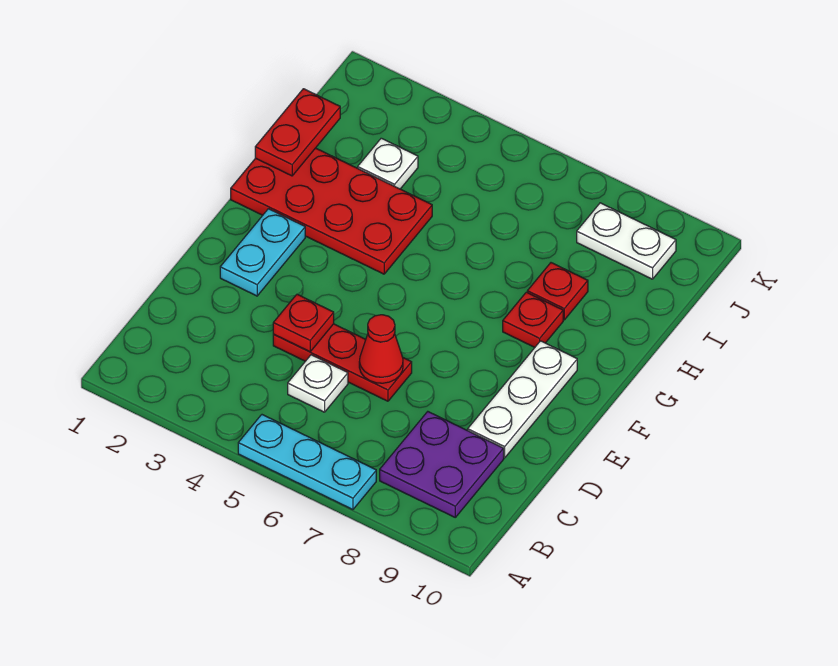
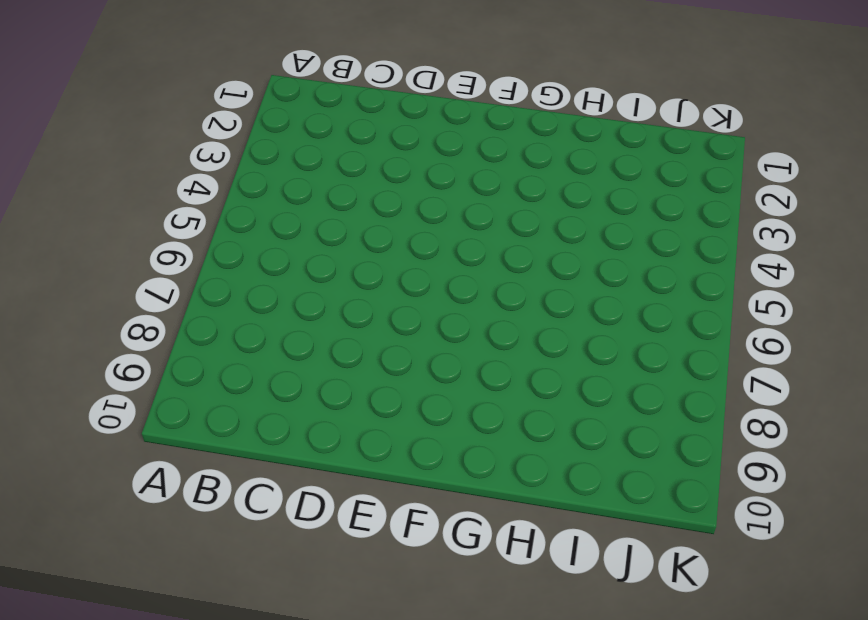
none -> cyan 1x3 plate [238,415,376,510]
none -> purple 2x2 plate [380,412,504,517]
none -> white 1x1 plate [288,355,348,412]

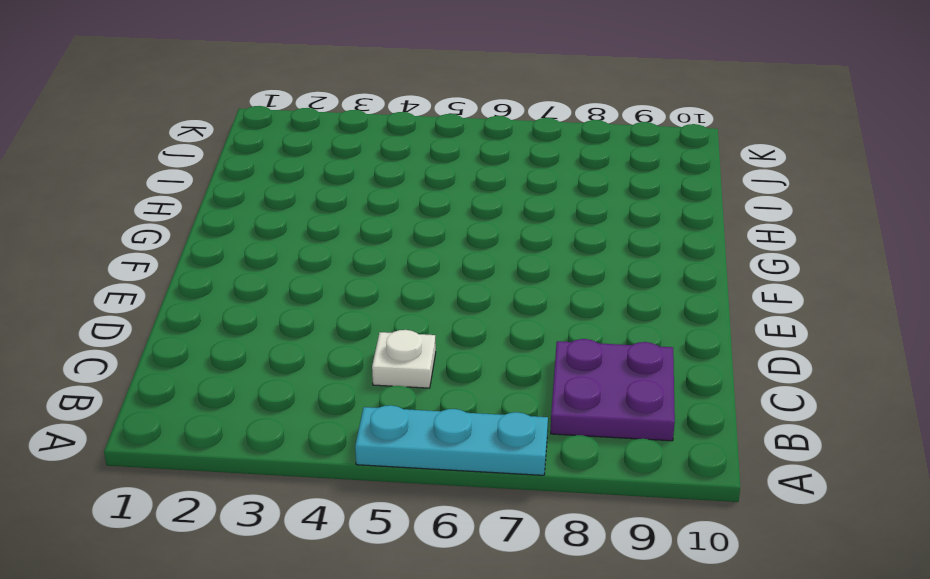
none -> red 1x3 plate [273,324,412,401]
none -> white 1x3 plate [468,341,577,458]
none -> cyan 1x2 plate [220,209,305,296]

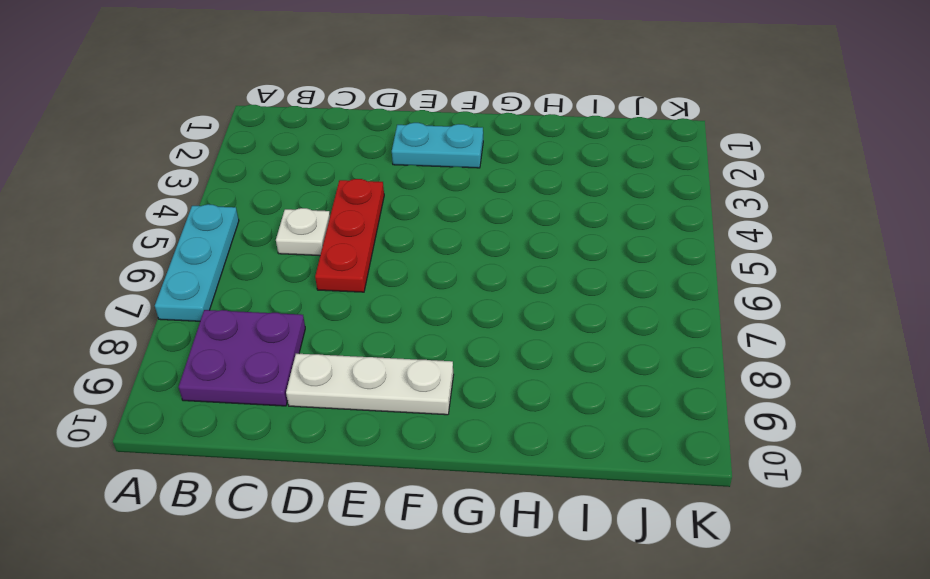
none -> red 2x4 plate [231,148,432,274]
none -> red 1x1 plate [503,292,563,347]
none -> red 1x1 plate [527,263,588,320]

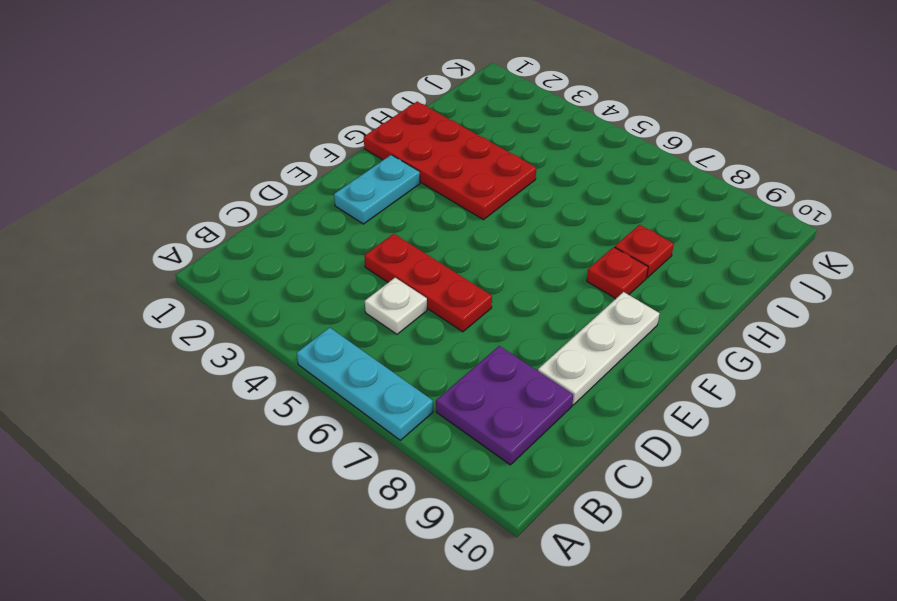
none -> white 1x1 plate [358,138,418,189]
none -> white 1x2 plate [577,203,676,279]
none -> red 1x1 plate [273,295,334,352]

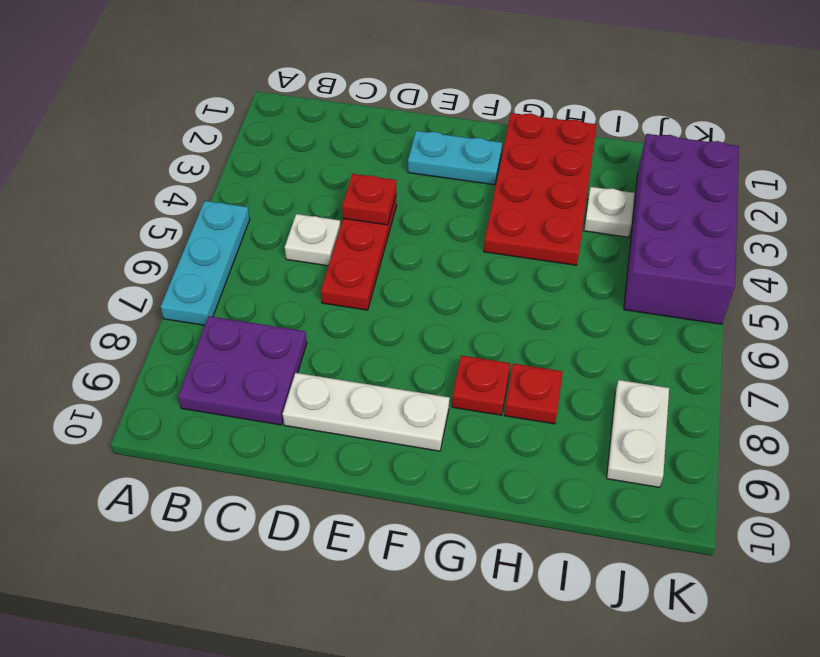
purple 2x4 brick [624,134,739,324] -> none
none -> red 1x1 cone [359,315,403,383]
none -> red 1x2 plate [255,89,340,176]

